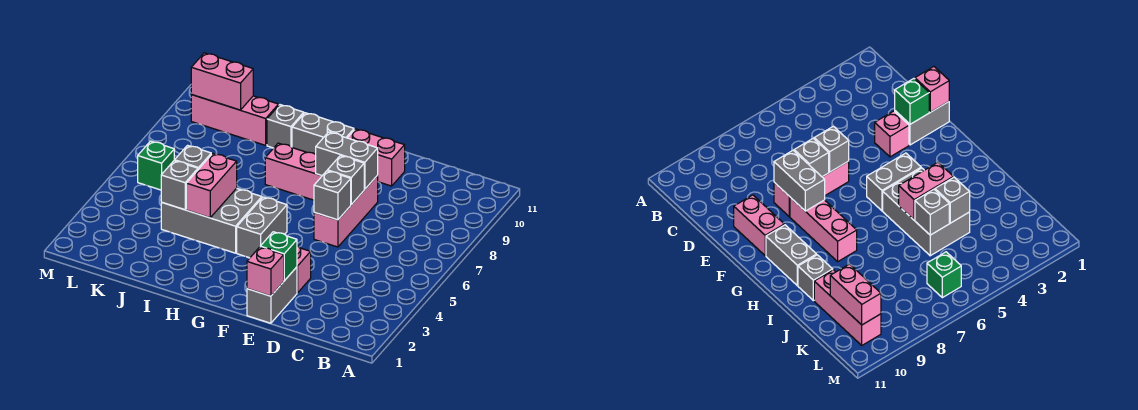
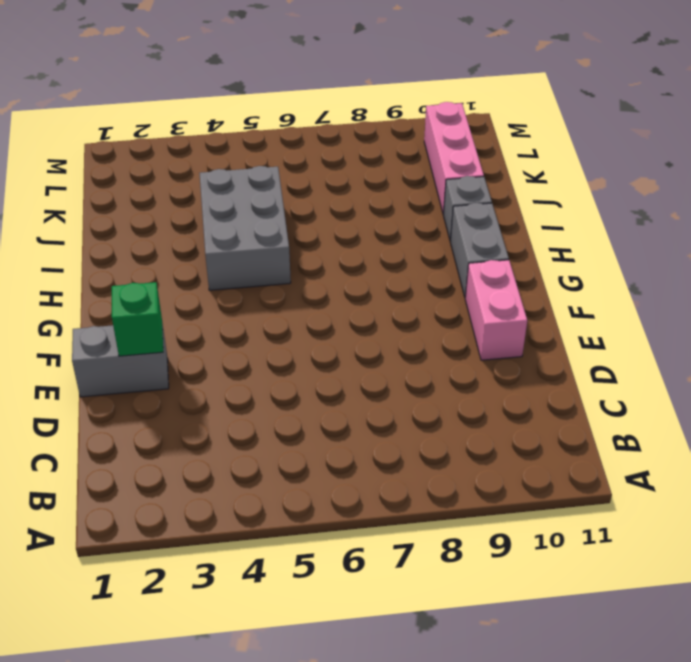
none -> pink 1x1 brick [297,246,311,293]
none -> pink 1x3 brick [314,175,378,247]
none -> pink 1x3 brick [265,143,322,200]

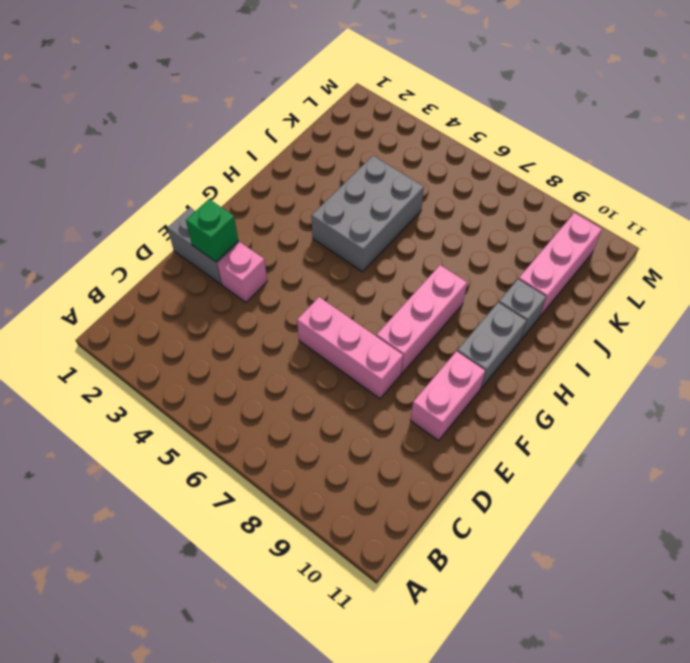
none -> grey 1x2 brick [237,197,287,258]
none -> green 1x1 brick [138,141,174,190]
none -> pink 1x1 brick [247,247,284,296]

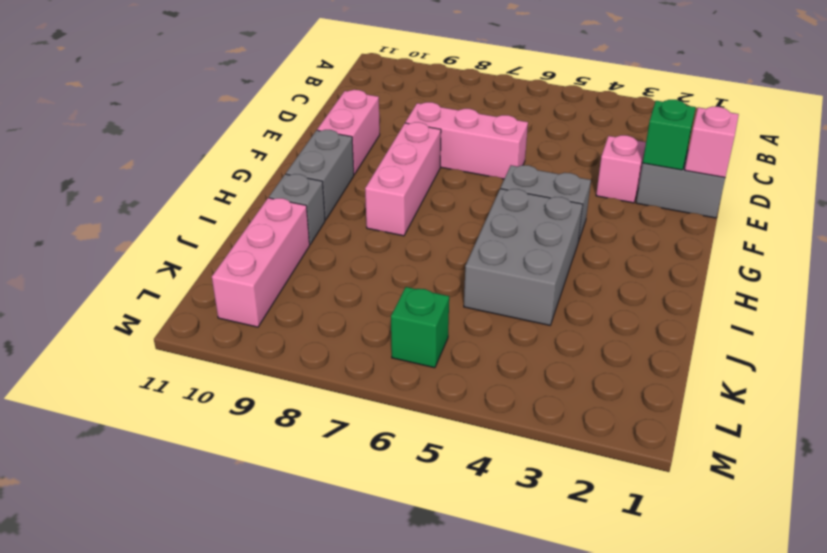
none -> grey 1x1 brick [314,171,351,220]
none -> grey 1x1 brick [327,156,364,205]
none -> grey 1x2 brick [316,132,378,189]

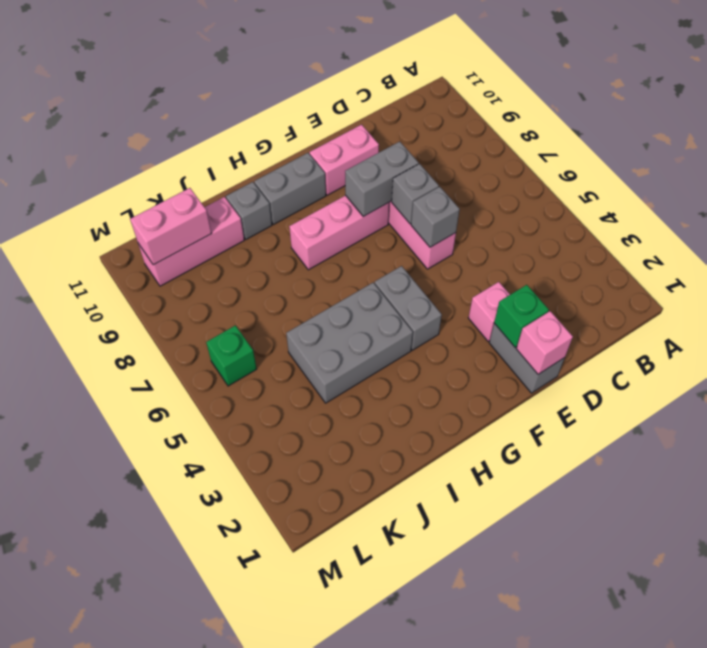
none -> pink 1x2 brick [186,154,237,218]
none -> grey 1x1 brick [161,160,198,210]
none -> grey 1x1 brick [175,145,211,169]

